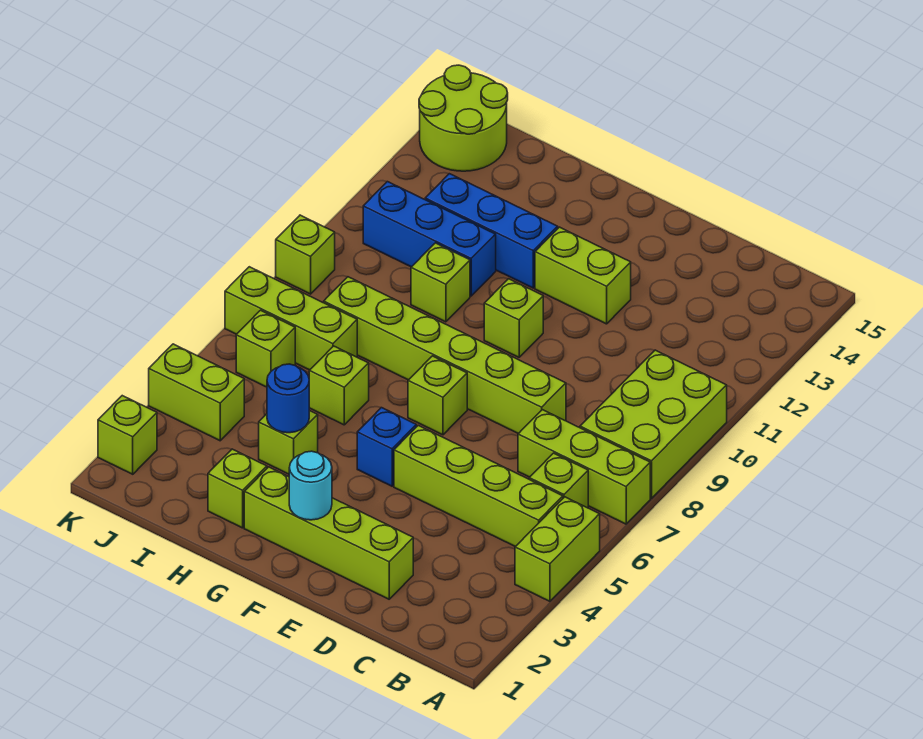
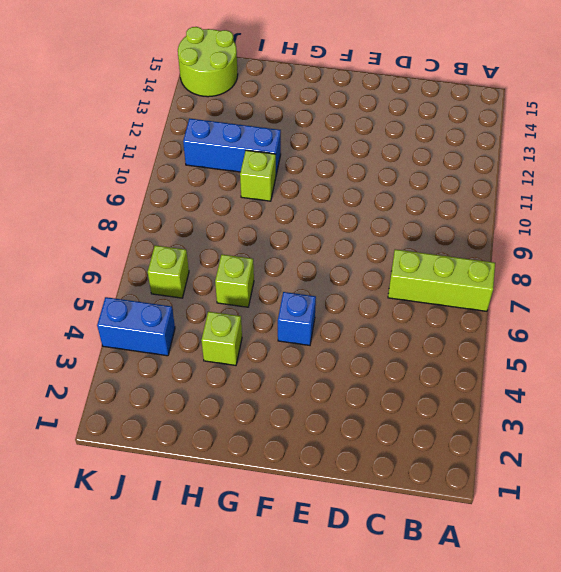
blue 1x2 brick [97,297,175,356] -> lime 1x2 brick [149,344,244,441]
none -> lime 1x2 brick [515,497,600,601]
none -> lime 2x3 brick [580,350,727,498]
none -> lime 1x4 brick [394,425,563,547]

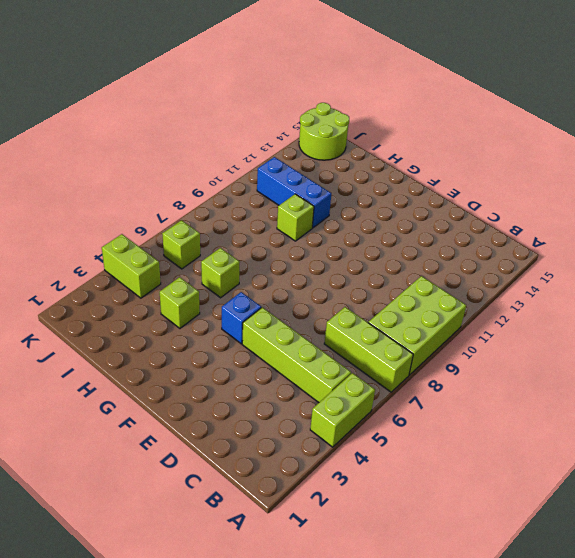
none -> lime 1x1 brick [529,453,588,508]
none -> lime 1x4 brick [244,467,413,599]
none -> lime 1x6 brick [324,277,566,434]

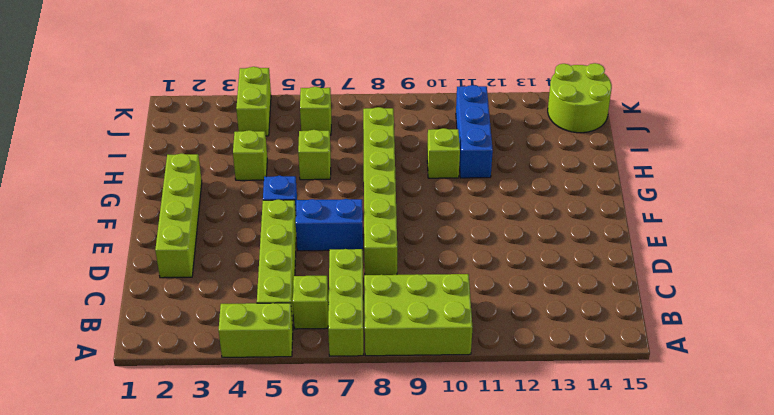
blue 1x2 brick [296,199,363,251] -> none
none -> lime 1x2 brick [535,227,631,324]
none -> lime 1x1 brick [408,356,467,435]
none -> lime 1x1 brick [484,279,543,357]

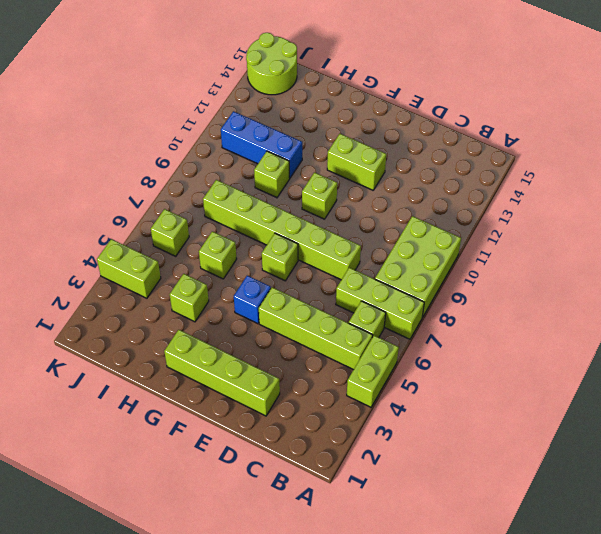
none -> blue 1x3 brick [425,174,558,288]
none -> lime 1x1 brick [208,449,267,528]
none -> lime 1x3 brick [225,267,357,370]

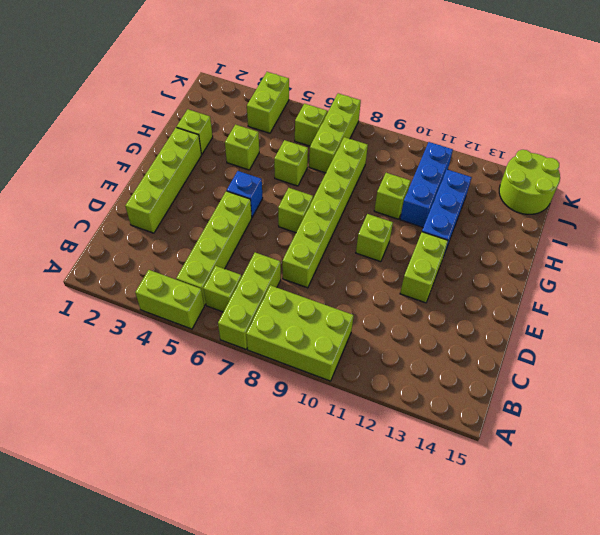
none -> lime 1x1 brick [98,396,157,474]
none -> lime 1x1 brick [276,215,335,294]
none -> cyan 1x1 round brick [289,451,332,520]

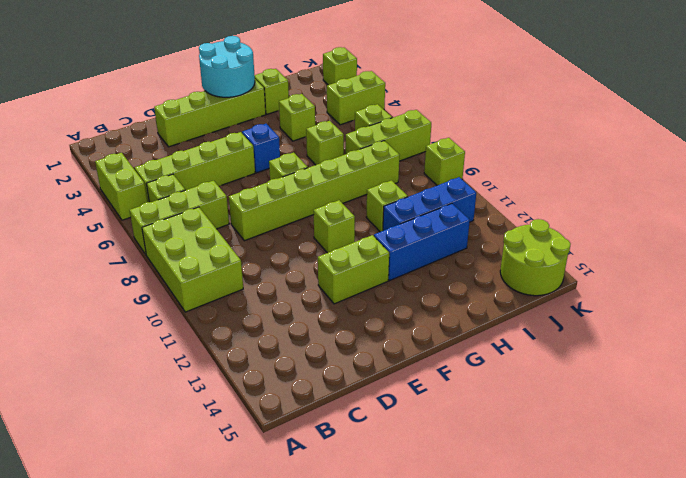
cyan 2x2 round brick [199,36,255,97] -> cyan 1x1 round brick [289,451,332,520]
none -> blue 1x1 round brick [267,364,309,433]

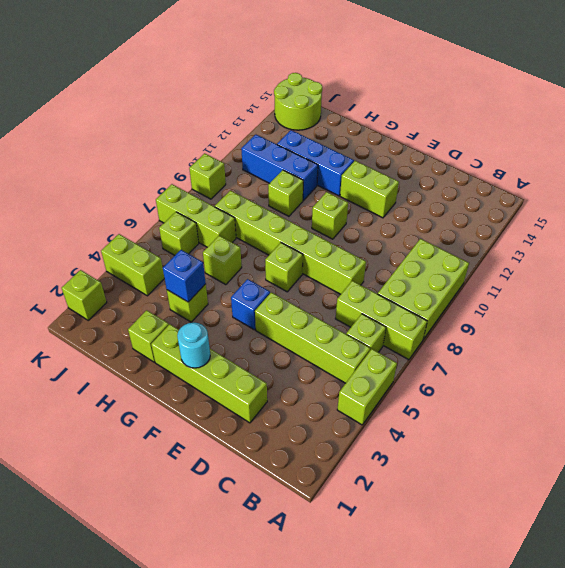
blue 1x1 brick [163,250,206,302] -> blue 1x1 round brick [267,364,309,433]

